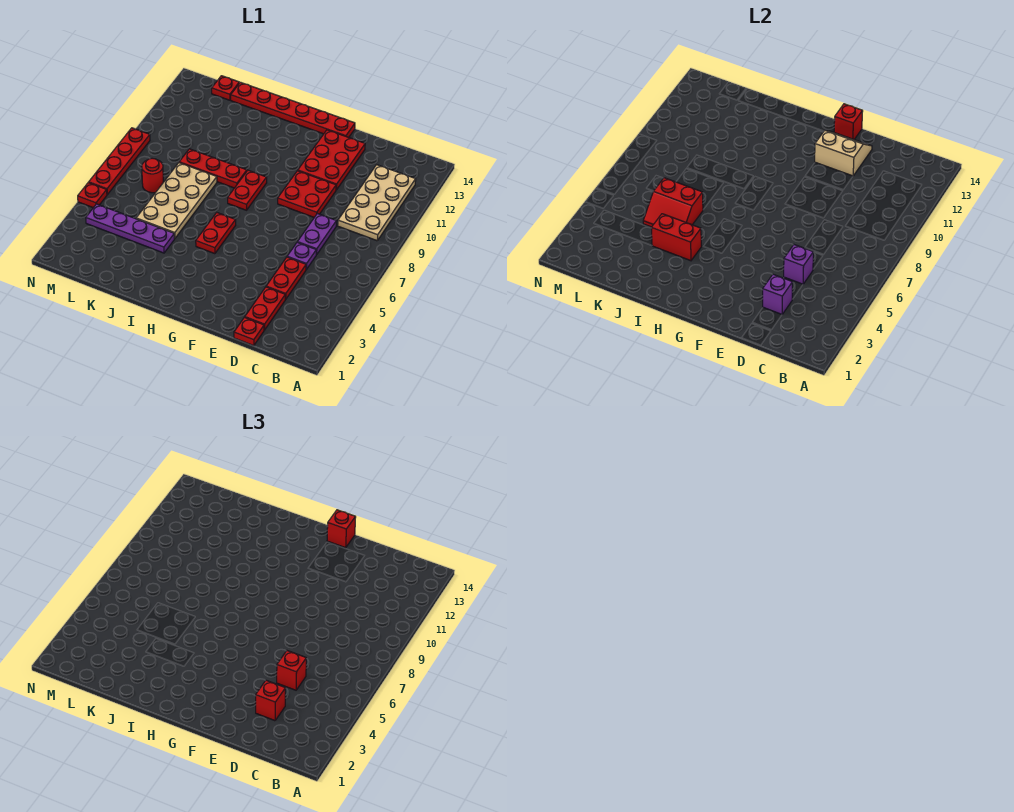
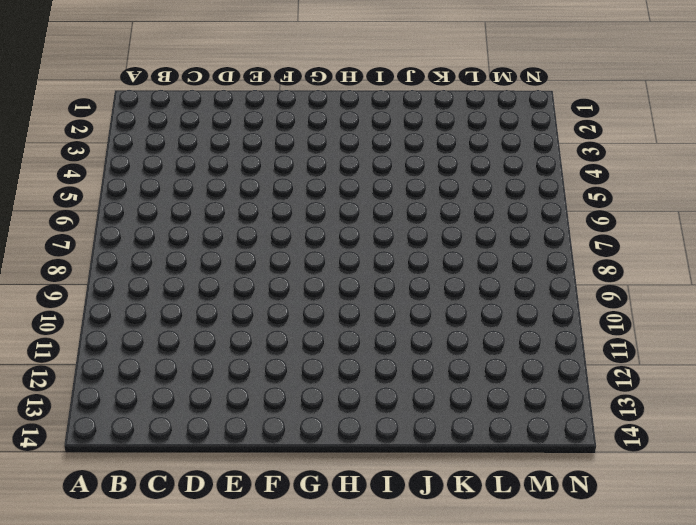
none -> tan 2x4 plate [338,165,416,241]
none -> red 1x1 plate [234,317,264,346]
none -> red 1x2 plate [245,287,286,330]

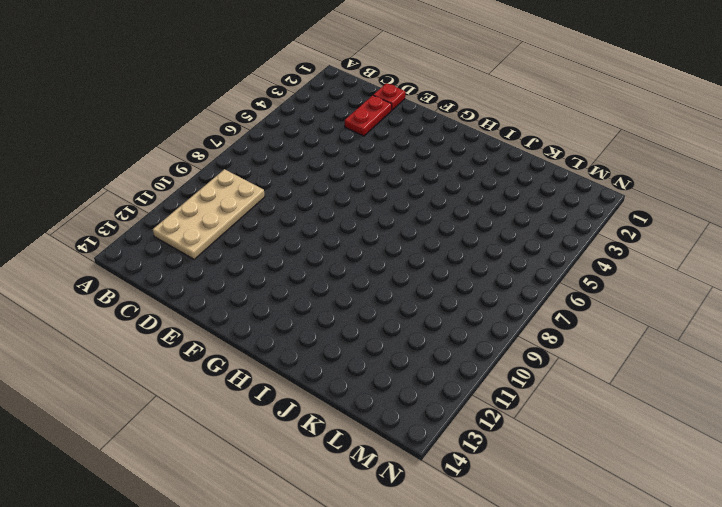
none -> red 1x2 plate [266,257,306,299]
none -> purple 1x1 plate [287,242,317,270]
none -> purple 1x2 plate [298,214,336,254]

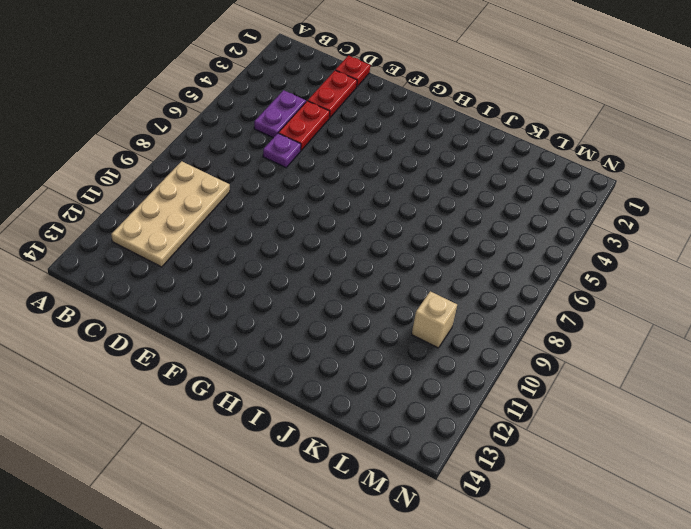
purple 1x2 plate [254,90,306,138] -> purple 1x2 plate moved to [298,214,336,254]
tan 1x1 brick [412,291,457,348] -> none
none -> red 2x2 plate [278,171,336,217]
none -> red 2x3 plate [298,130,365,190]
none -> red 1x6 plate [231,82,355,137]

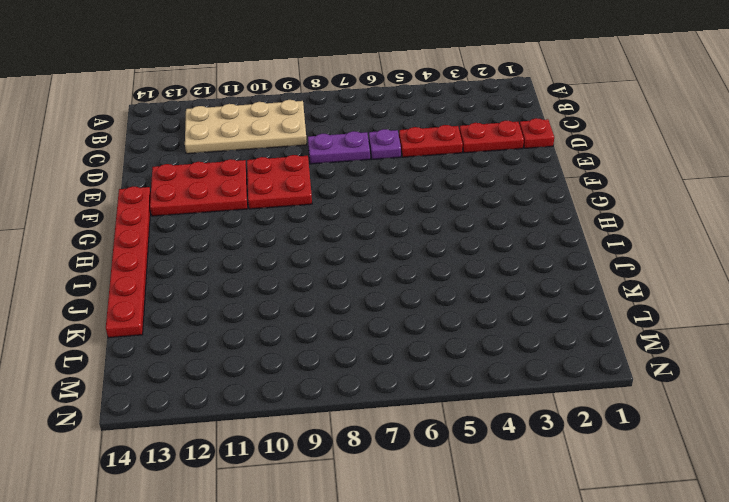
none -> red 1x2 plate [196,213,236,254]
none -> red 1x2 plate [228,170,267,210]
none -> red 1x3 plate [179,149,247,188]

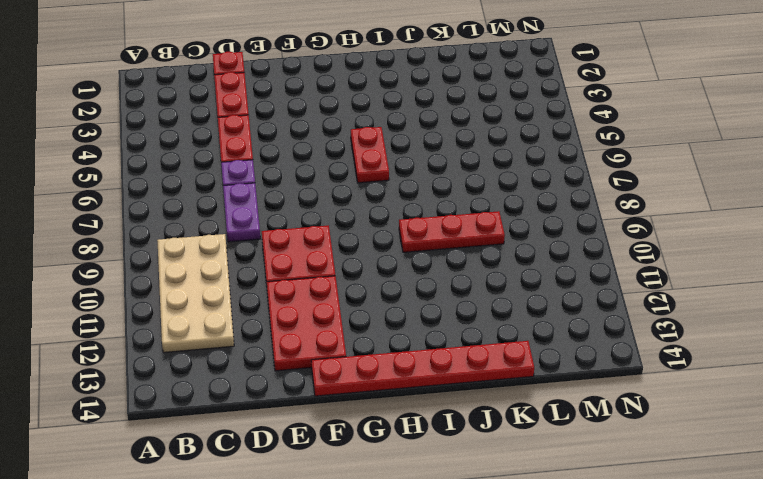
none -> red 1x2 plate [228,170,267,210]
none -> purple 1x4 plate [86,204,174,253]
none -> tan 2x4 plate [136,163,217,238]

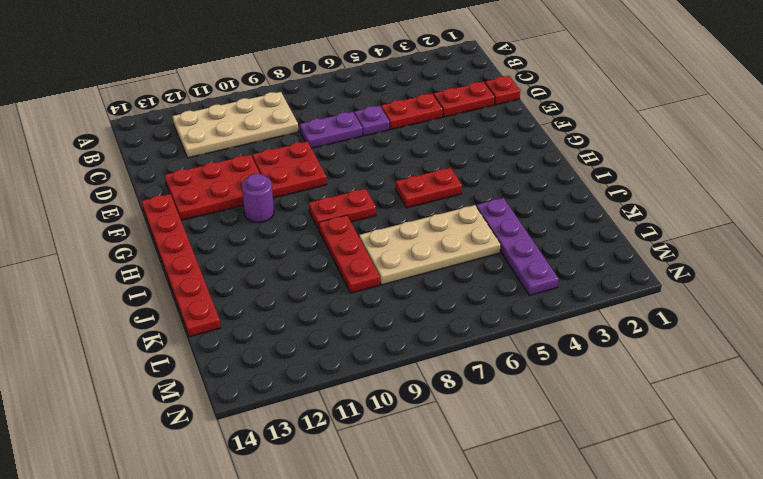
purple 1x1 round brick [242,174,274,223] -> none
none -> red 1x1 round brick [142,158,163,193]
none -> red 1x1 plate [212,76,239,100]
none -> red 1x1 plate [78,182,107,208]

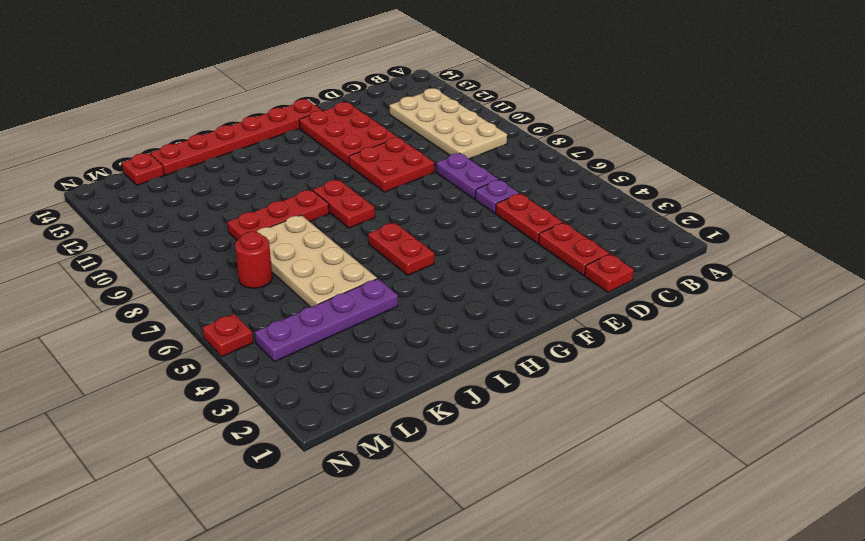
none -> red 1x4 plate [89,128,150,194]
none -> purple 1x1 brick [763,274,793,314]
none -> purple 1x1 brick [784,245,813,284]

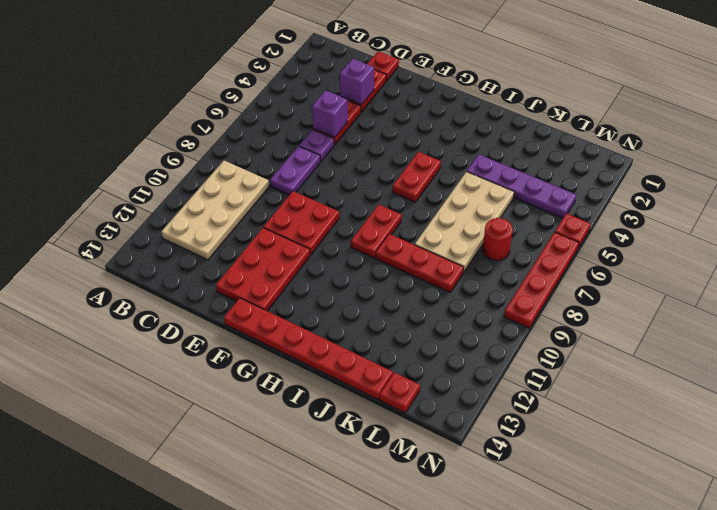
none -> tan 2x2 slope [815,131,872,176]
none -> red 1x1 brick [834,104,863,139]
none -> red 1x2 brick [651,214,701,261]

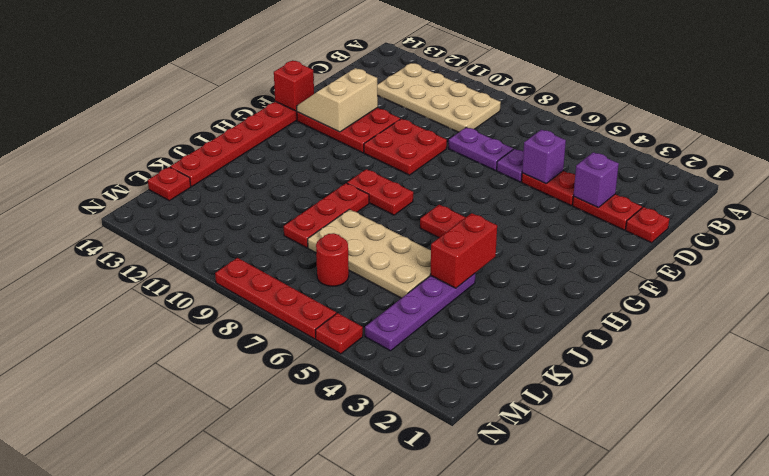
none -> red 2x2 slope [643,178,703,227]
none -> red 1x1 brick [256,680,286,721]
none -> red 1x1 brick [277,651,306,690]

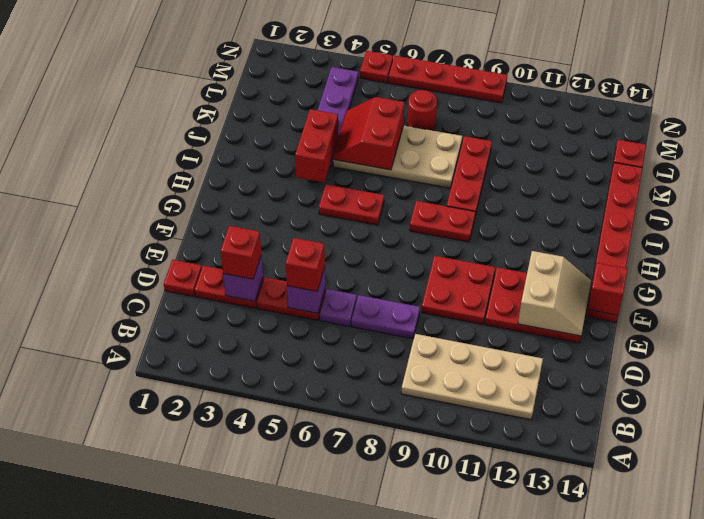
none -> red 1x1 brick [327,510,356,548]

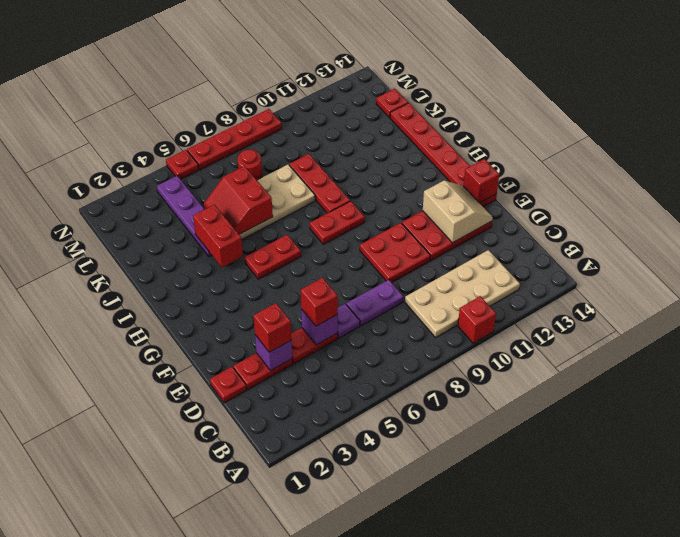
red 1x1 brick [458,296,496,343] -> red 1x1 brick moved to [327,510,356,548]

